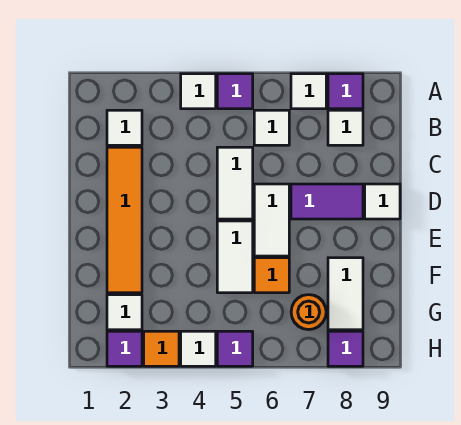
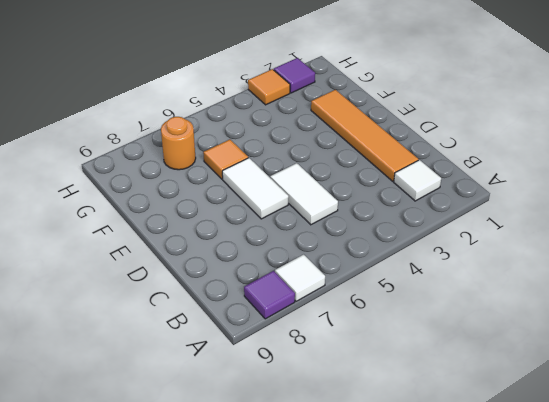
none -> white 1x1 tile [181,74,216,109]
none -> purple 1x1 tile [217,74,253,109]
none -> white 1x1 tile [254,110,289,145]

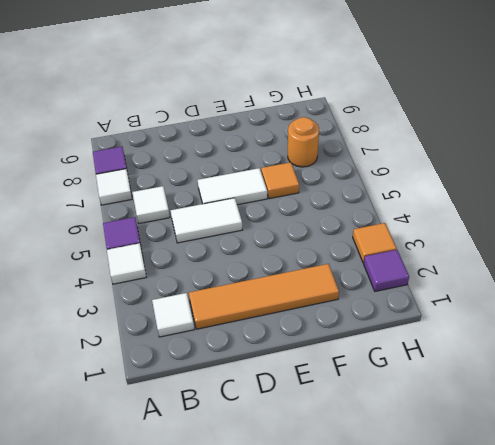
none -> white 1x1 tile [328,110,363,145]
none -> purple 1x2 tile [291,184,363,219]
none -> white 1x1 tile [365,184,400,219]

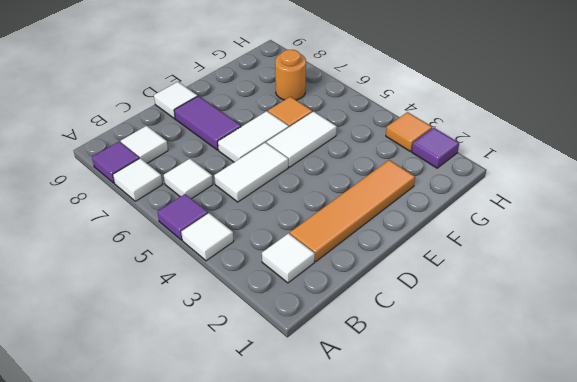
none -> white 1x2 tile [328,258,363,330]
none -> white 1x1 tile [107,295,142,330]
none -> white 1x1 tile [181,331,216,366]

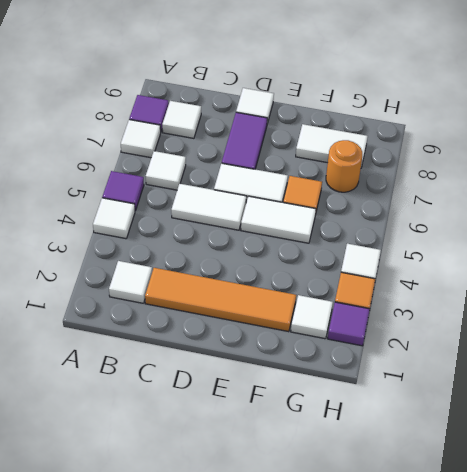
none -> purple 1x1 tile [217,331,253,366]
none -> purple 1x1 tile [328,331,363,366]

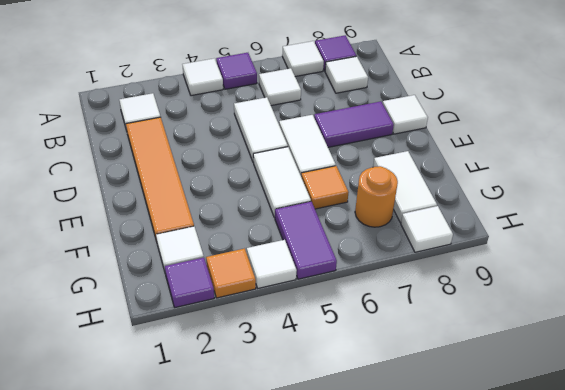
purple 1x2 tile [275,202,337,279] -> purple 1x1 tile [217,331,253,366]
white 1x1 tile [401,206,453,252] -> purple 1x1 tile [328,331,363,366]

